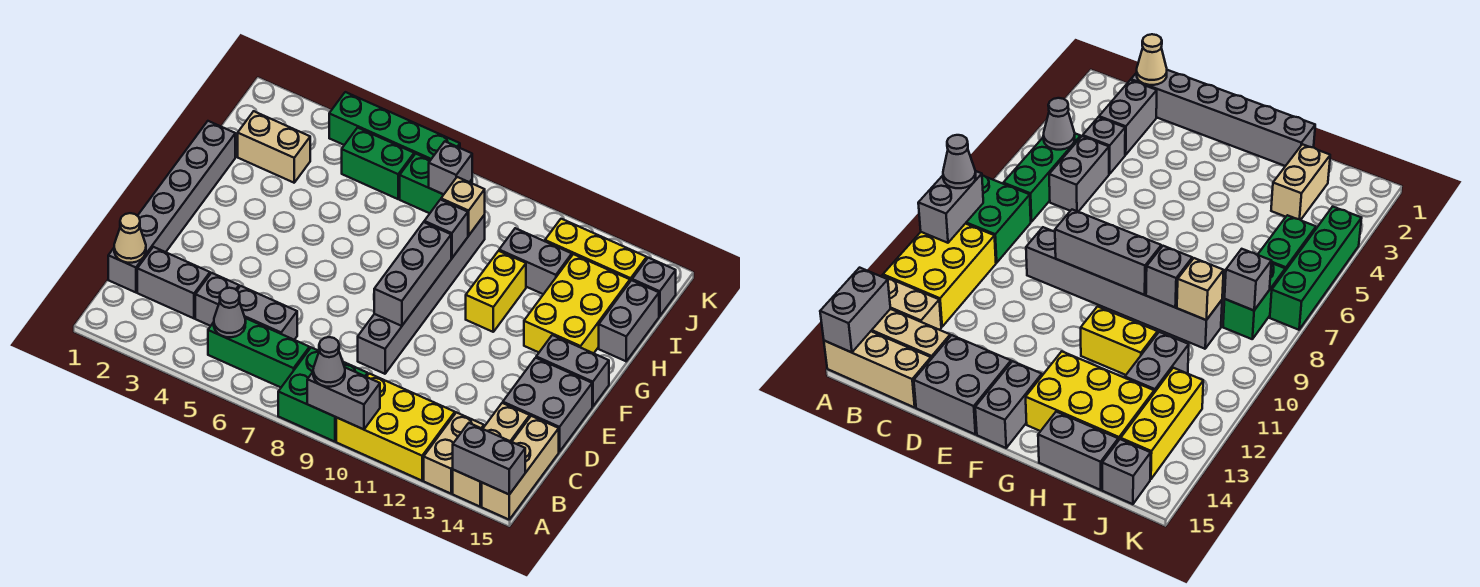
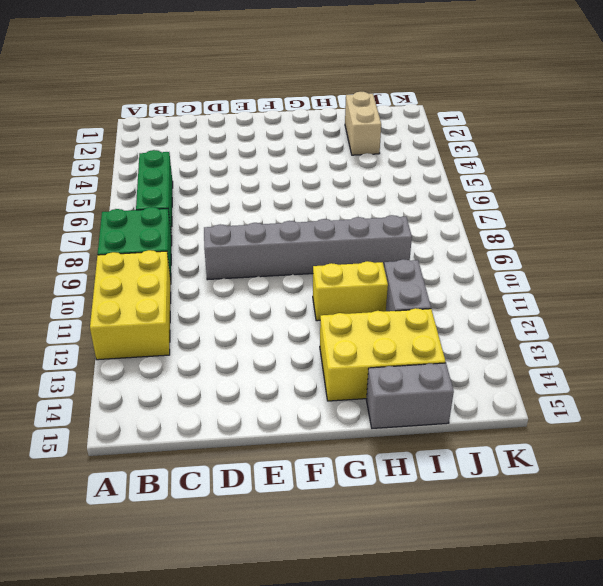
none -> tan 1x2 brick [424,412,484,494]
none -> tan 1x3 brick [453,403,530,506]
none -> tan 1x3 brick [482,416,559,519]
none -> grey 1x6 brick [108,121,235,292]

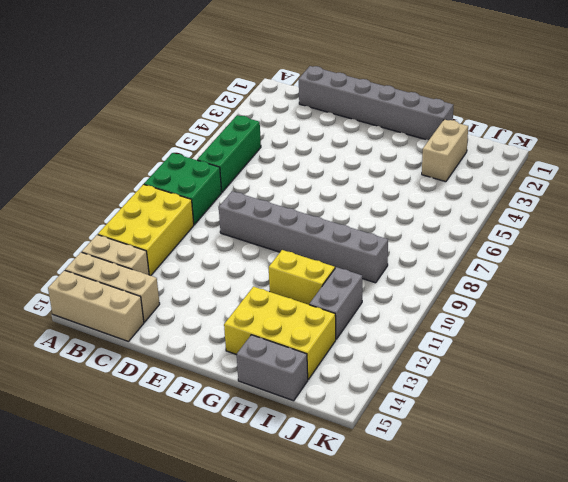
none -> grey 1x2 brick [137,247,210,318]
none -> grey 1x1 brick [195,273,239,326]
none -> grey 1x2 brick [237,286,297,340]
none -> grey 2x2 brick [503,358,592,452]

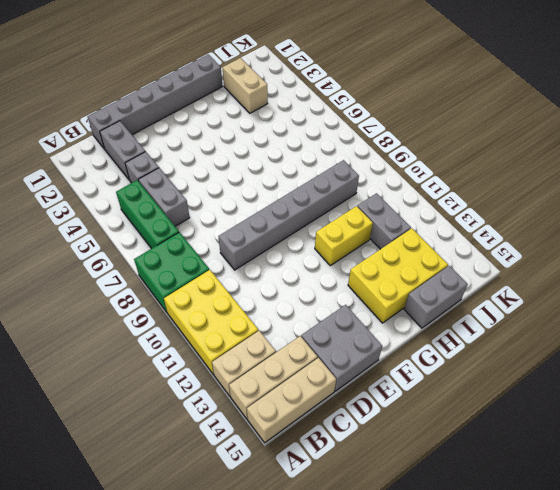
none -> grey 1x2 brick [536,335,609,407]
none -> green 1x2 brick [342,128,414,199]
none -> green 1x2 brick [400,154,472,213]
none -> yellow 1x3 brick [545,219,647,281]

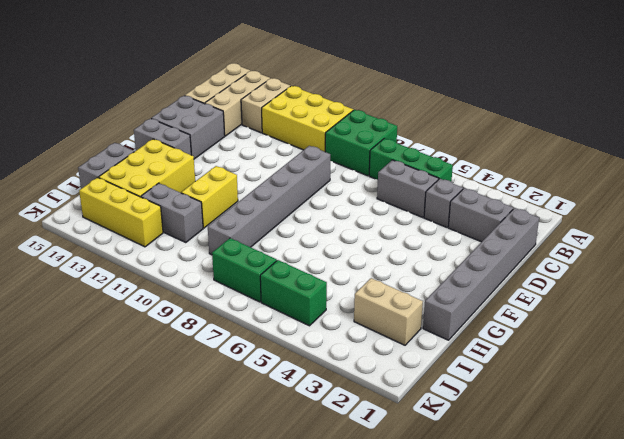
none -> grey 1x1 brick [632,258,676,316]
none -> green 1x4 brick [329,92,460,160]
none -> grey 1x2 brick [307,368,380,429]
none -> grey 1x2 brick [453,423,525,494]

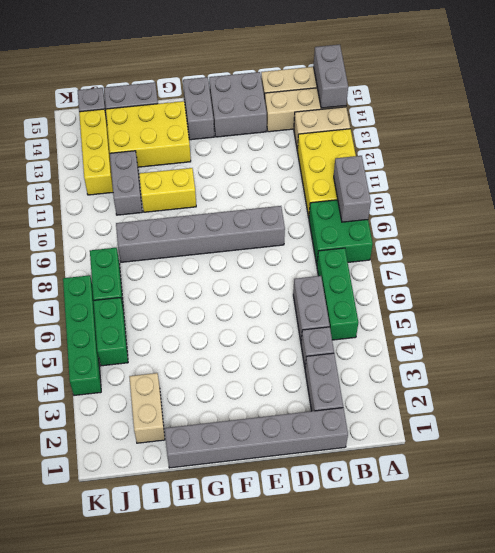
none -> grey 1x1 cone [214,288,246,337]
none -> tan 1x1 cone [114,213,146,263]
none -> grey 1x3 brick [374,222,451,326]
none -> grey 1x1 brick [424,200,468,258]

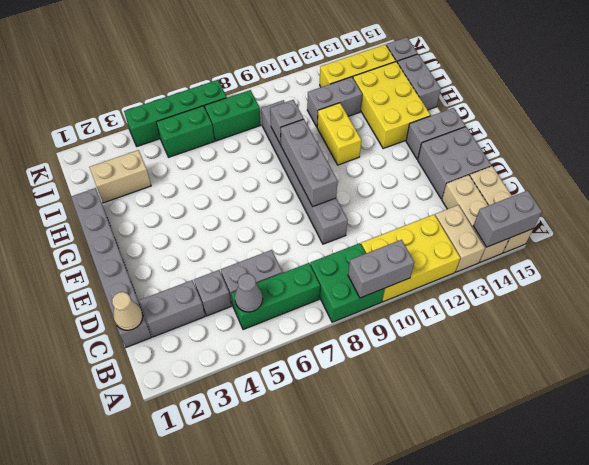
none -> tan 1x1 brick [441,177,485,235]
none -> grey 1x1 brick [429,141,472,194]
none -> grey 1x1 cone [313,337,345,387]

